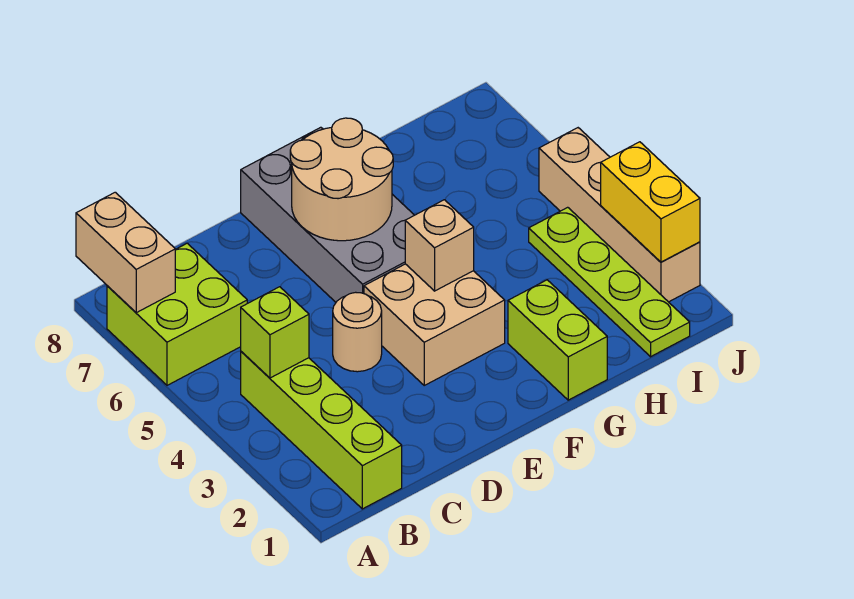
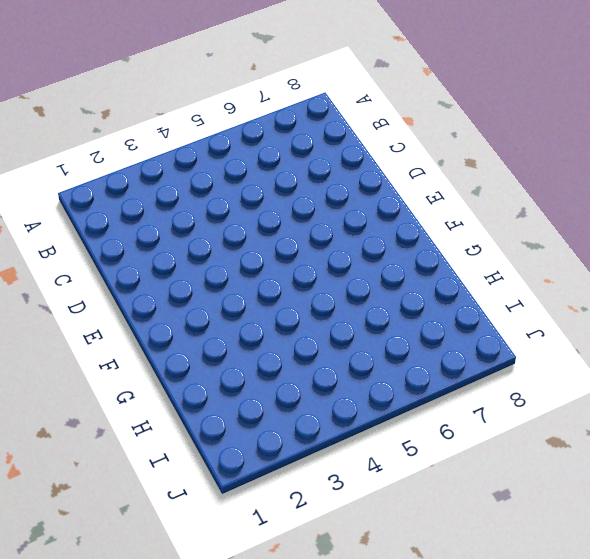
none -> lime 2x2 brick [107,243,247,385]
none -> lime 1x4 brick [241,352,402,509]
none -> tan 1x1 round brick [333,292,382,372]

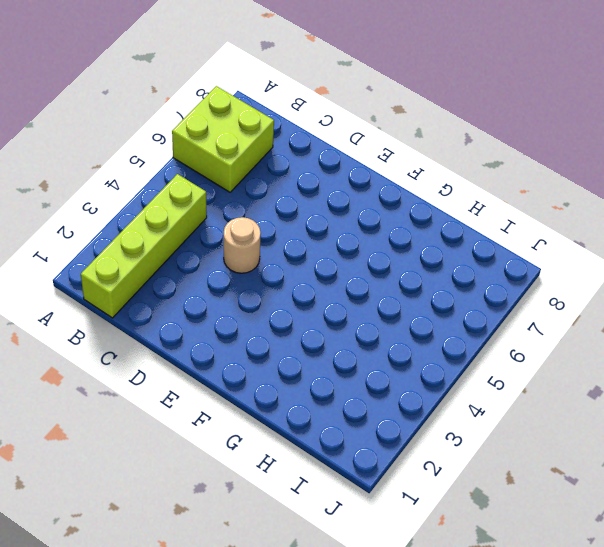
none -> tan 2x2 brick [364,264,505,385]
none -> grey 2x4 brick [241,127,414,302]
none -> lime 1x2 brick [508,280,607,400]

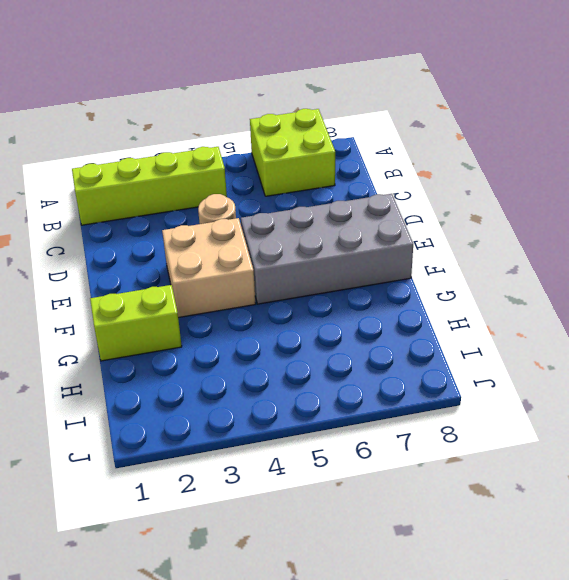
none -> lime 1x4 plate [529,207,690,357]
none -> tan 1x4 brick [539,128,700,302]
none -> tan 1x2 brick [76,192,175,313]

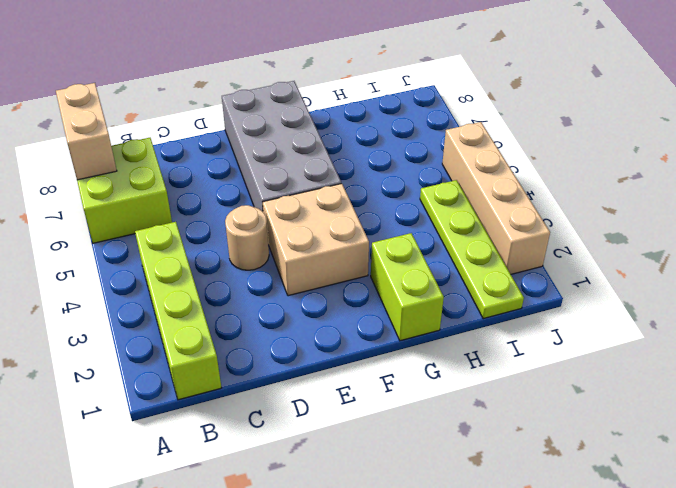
none -> lime 1x1 brick [241,287,309,378]
none -> tan 2x2 round brick [290,118,393,241]
none -> tan 1x1 brick [405,200,474,291]

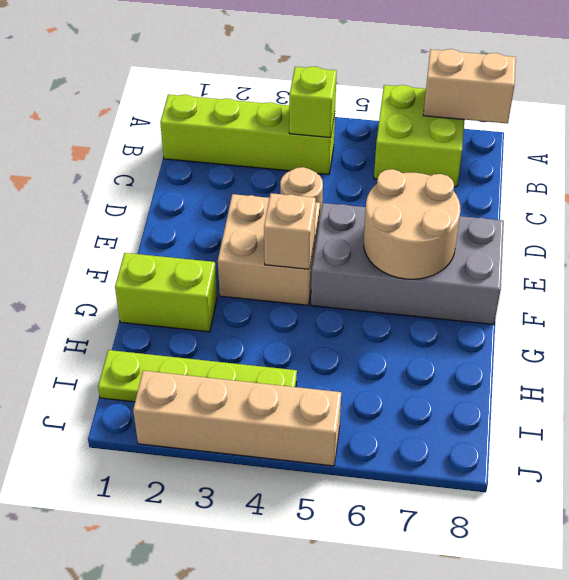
none -> yellow 1x2 brick [601,142,700,262]

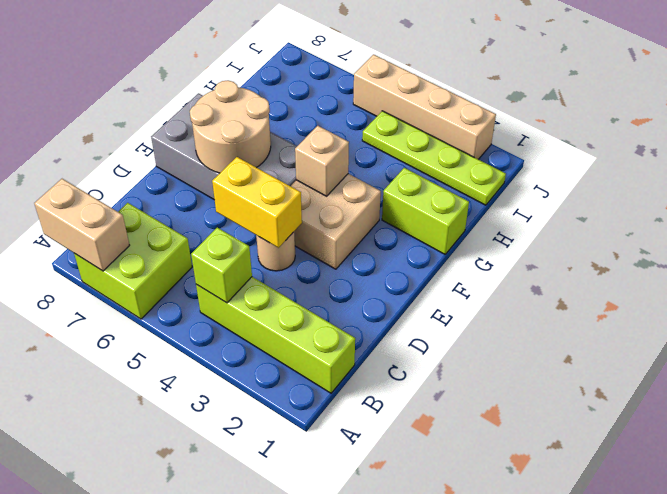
yellow 1x2 brick [212,157,302,248] -> yellow 1x2 brick moved to [601,142,700,262]

